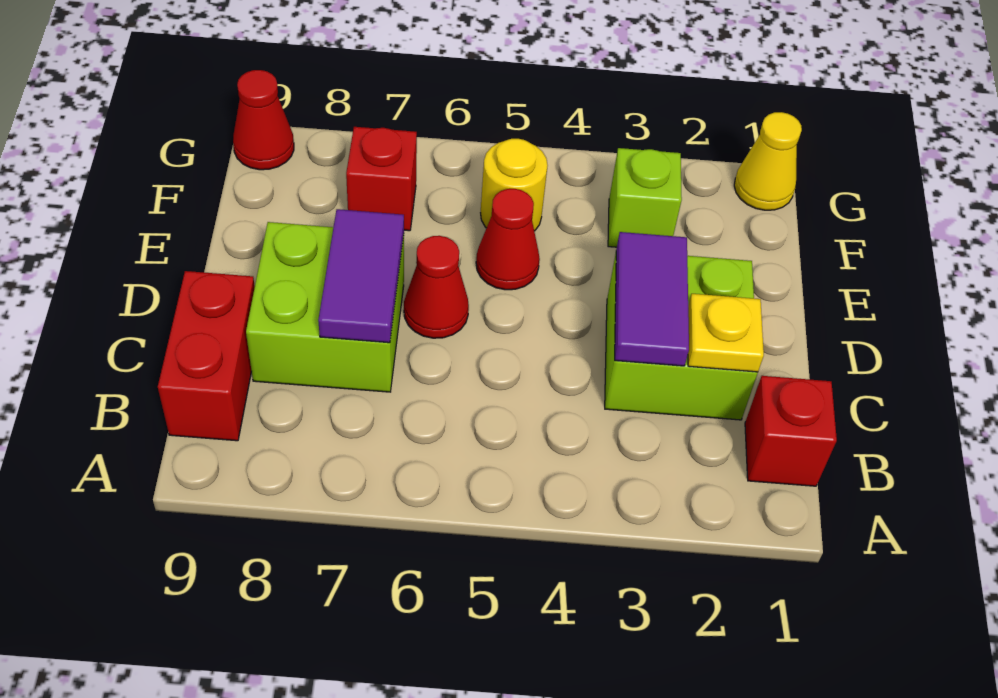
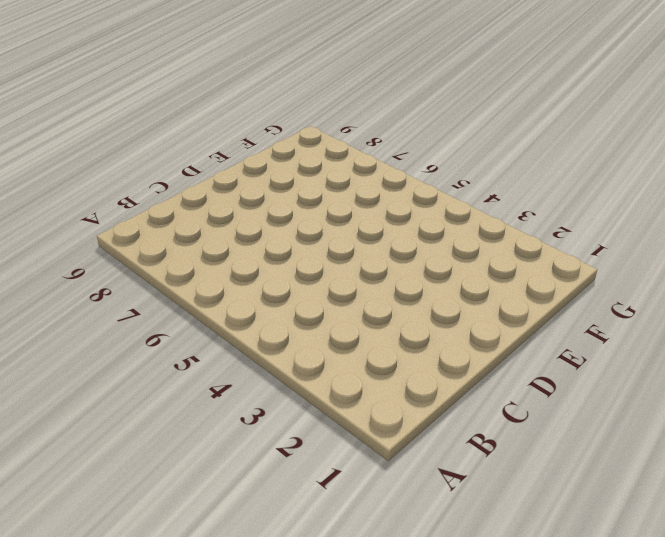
none -> red 1x1 brick [745,376,837,486]
none -> red 1x2 brick [158,271,255,441]
none -> lime 2x2 brick [605,254,758,420]

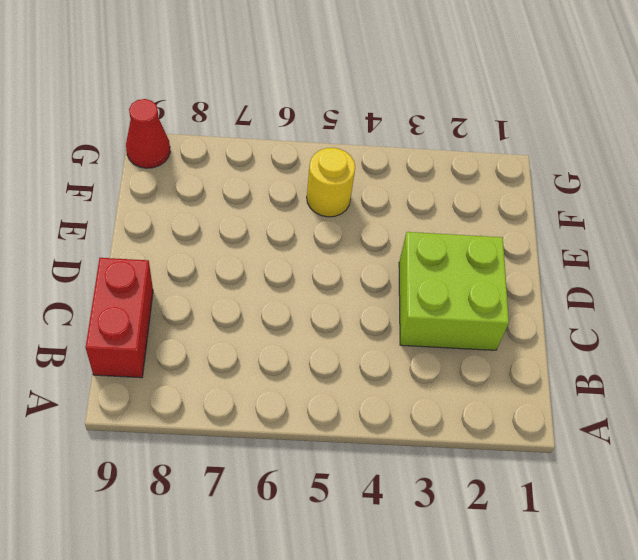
none -> red 1x1 brick [745,376,837,486]
none -> lime 2x2 brick [246,222,404,392]
none -> red 1x1 cone [404,236,469,338]

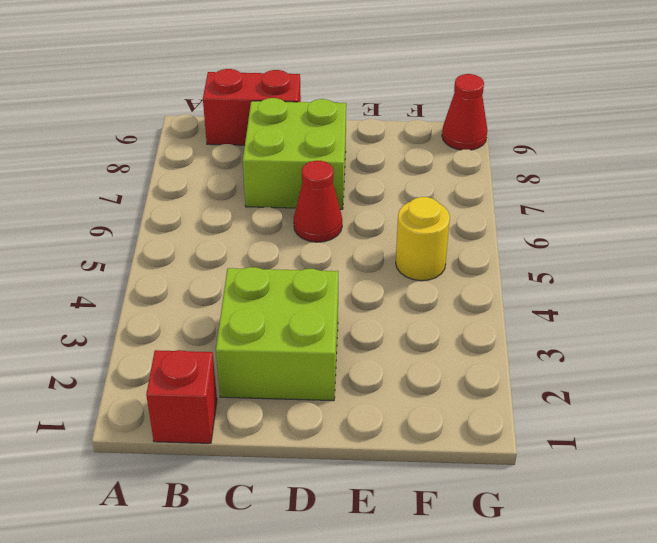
none -> red 1x1 cone [476,189,540,290]
none -> lime 1x1 brick [608,148,682,247]
none -> red 1x1 brick [346,127,417,231]

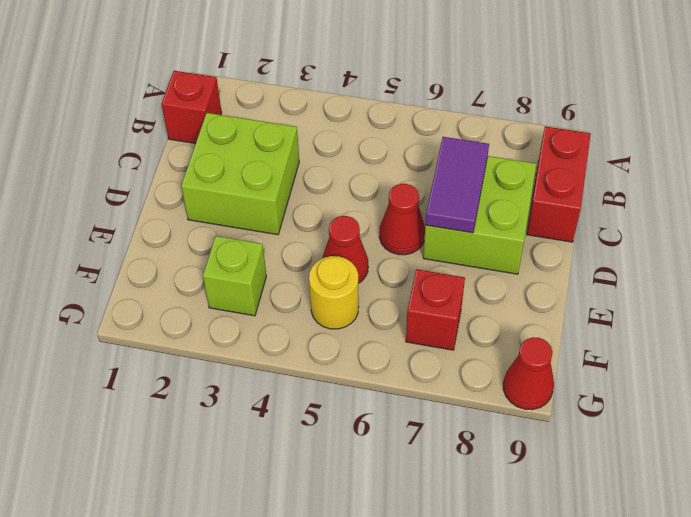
none -> yellow 1x1 cone [734,112,802,210]
none -> yellow 1x1 plate [688,294,764,372]
none -> purple 1x2 tile [615,232,689,366]

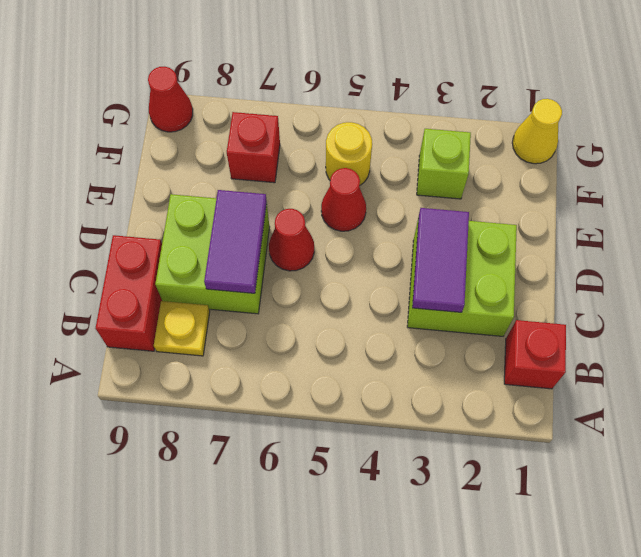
yellow 1x1 plate [154,301,210,356] -> yellow 1x1 plate moved to [688,294,764,372]

